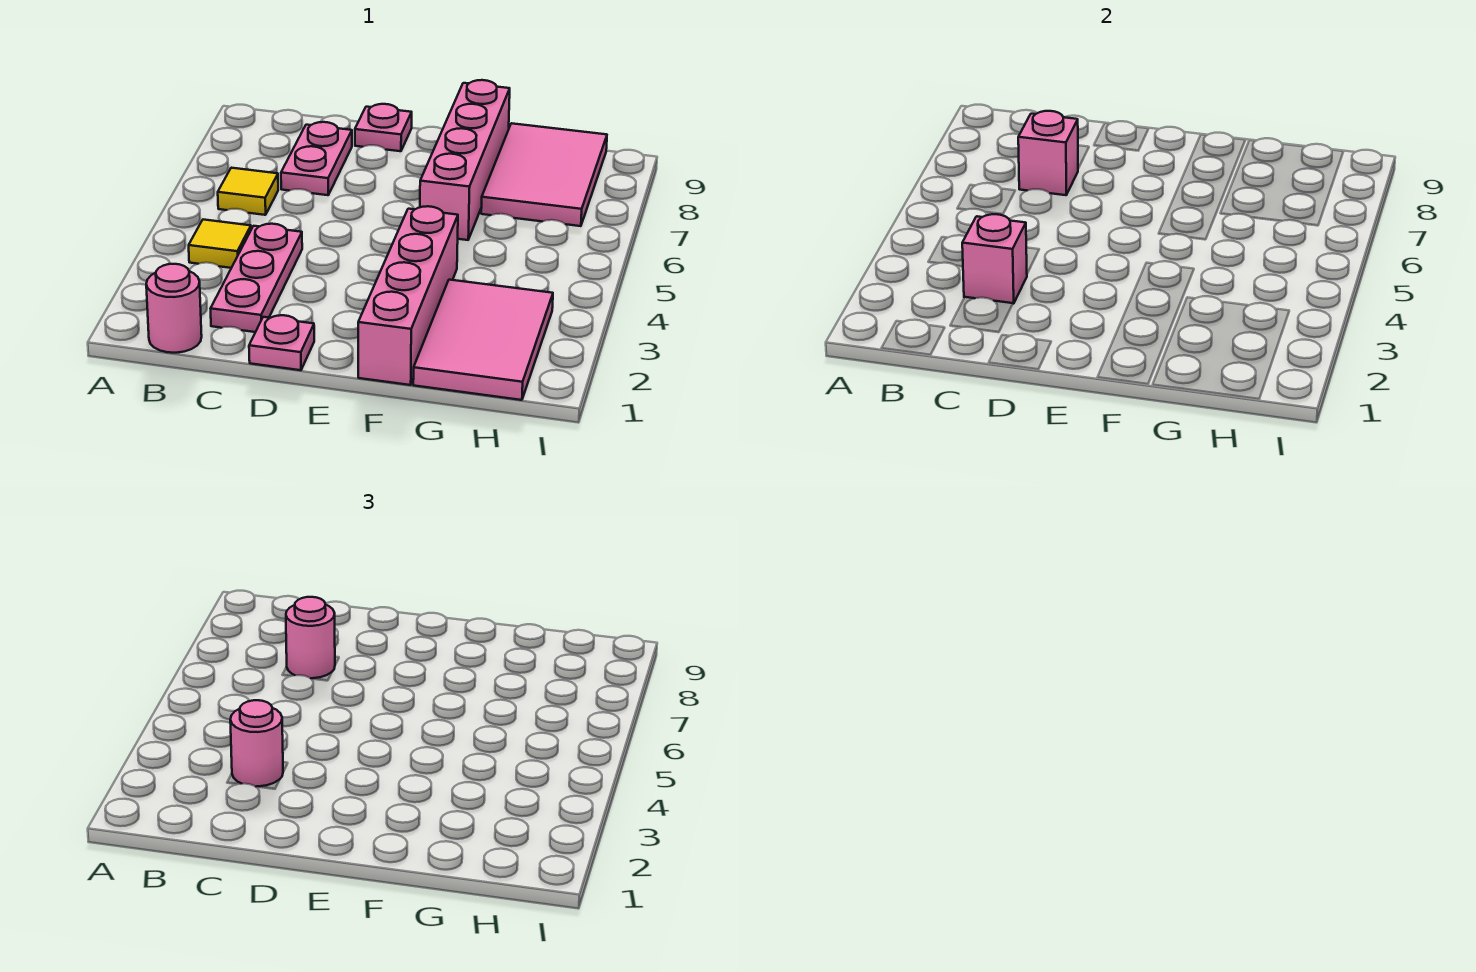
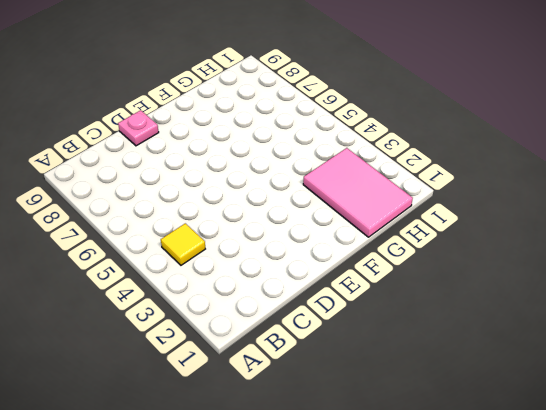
none -> pink 1x1 round brick [146,264,202,353]
none -> yellow 1x1 tile [218,168,278,215]
none -> pink 1x3 plate [211,224,302,332]

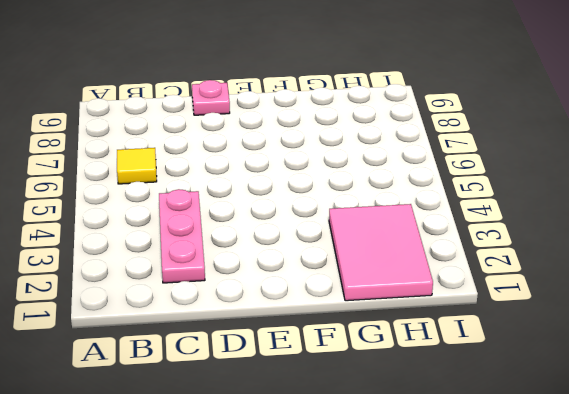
none -> pink 1x1 round brick [146,264,202,353]
none -> yellow 1x1 tile [189,220,251,268]
none -> pink 1x2 plate [281,122,352,195]

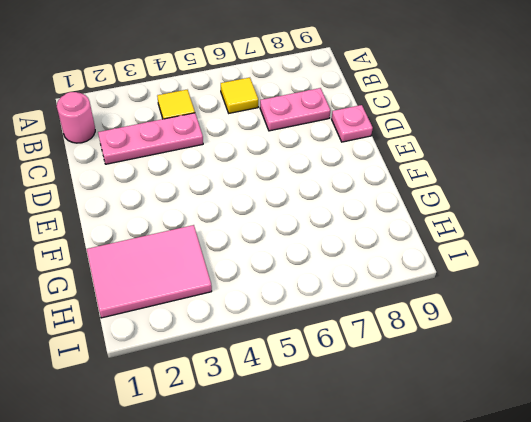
none -> pink 1x1 plate [249,315,314,370]
none -> pink 1x4 brick [358,206,458,385]
none -> pink 1x4 brick [420,80,510,240]

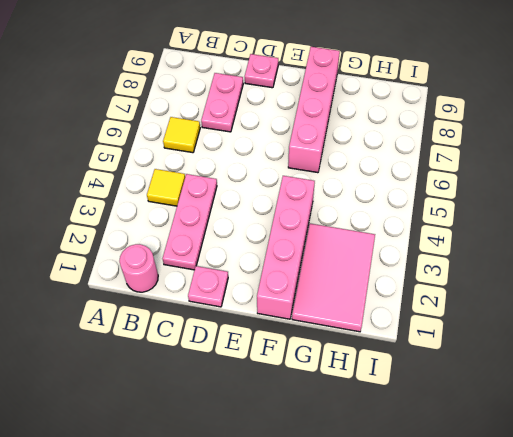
none -> pink 2x3 tile [481,123,607,226]
none -> pink 1x1 brick [962,214,1027,304]
none -> pink 1x1 brick [1018,111,1078,195]

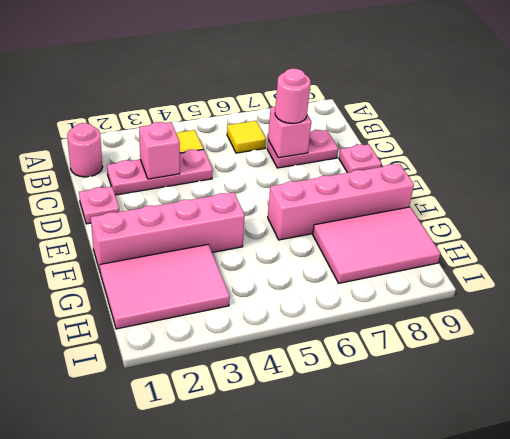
none -> pink 1x1 round brick [230,700,283,787]

